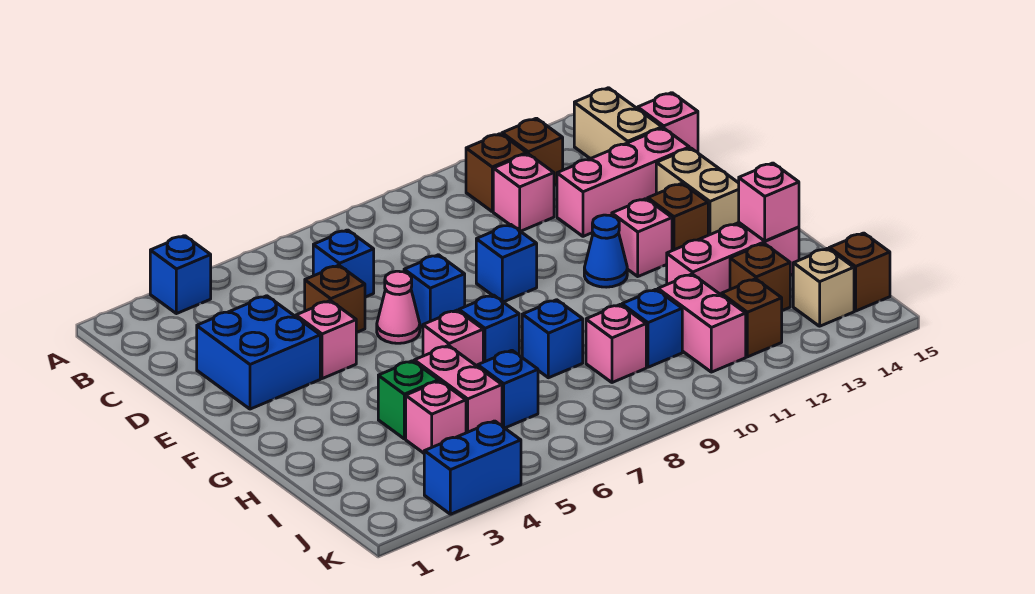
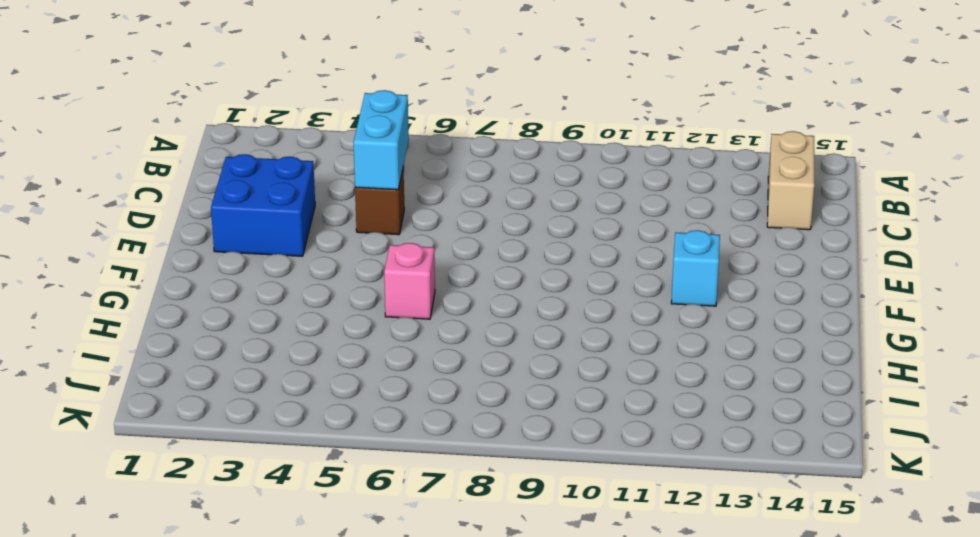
cyan 1x2 brick [354,90,409,190] -> none
cyan 1x1 brick [671,230,720,306] -> pink 1x1 brick [612,199,672,276]
none -> blue 1x1 brick [150,236,211,314]
none -> brown 1x1 brick [466,134,526,211]
none -> brown 1x1 brick [502,118,563,185]
none -> blue 1x1 brick [313,230,374,297]

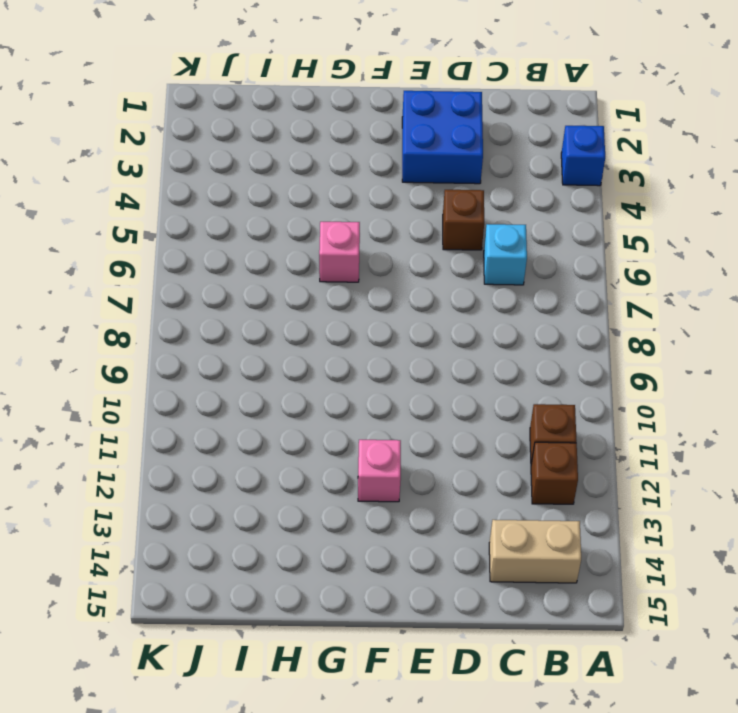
cyan 1x1 brick [484,224,527,285] -> blue 1x1 brick [313,230,374,297]
none -> pink 1x1 brick [493,154,554,231]
none -> pink 1x1 brick [638,93,698,152]
none -> pink 1x3 brick [557,128,689,236]
none -> pink 1x1 brick [296,301,356,379]

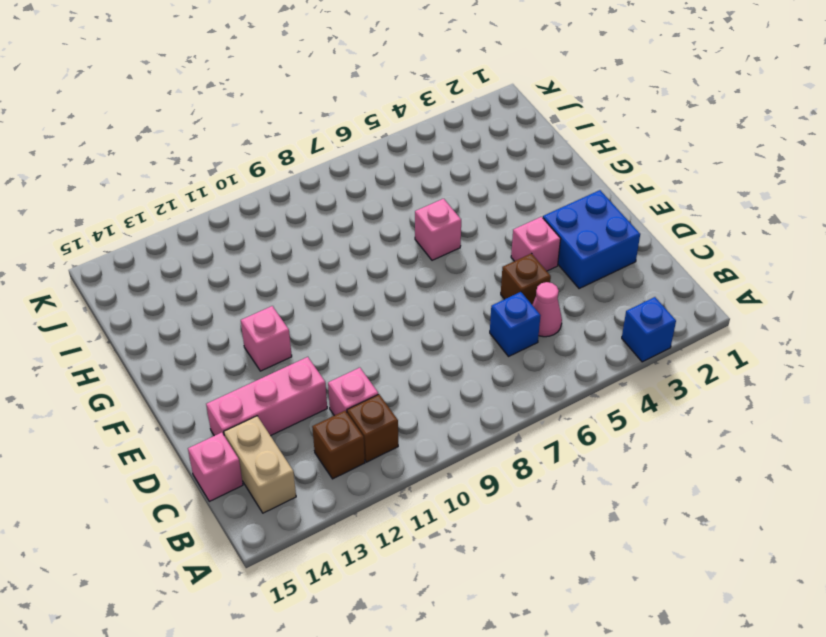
pink 1x1 cone [532,282,562,337] -> pink 1x1 cone moved to [377,271,420,343]
none -> blue 1x1 brick [404,255,465,327]
none -> blue 1x1 brick [476,224,537,302]
none -> tan 1x2 brick [656,148,739,235]
none -> blue 1x1 cone [584,215,627,287]

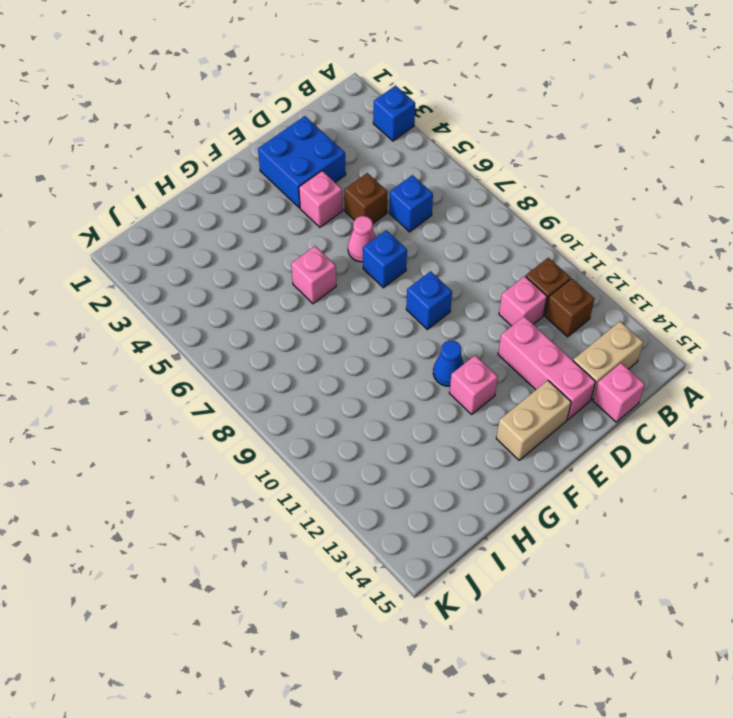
none -> brown 1x1 brick [648,183,708,251]
none -> blue 1x1 brick [459,295,519,362]
none -> green 1x1 brick [378,361,439,439]
none -> pink 1x2 brick [414,346,502,433]

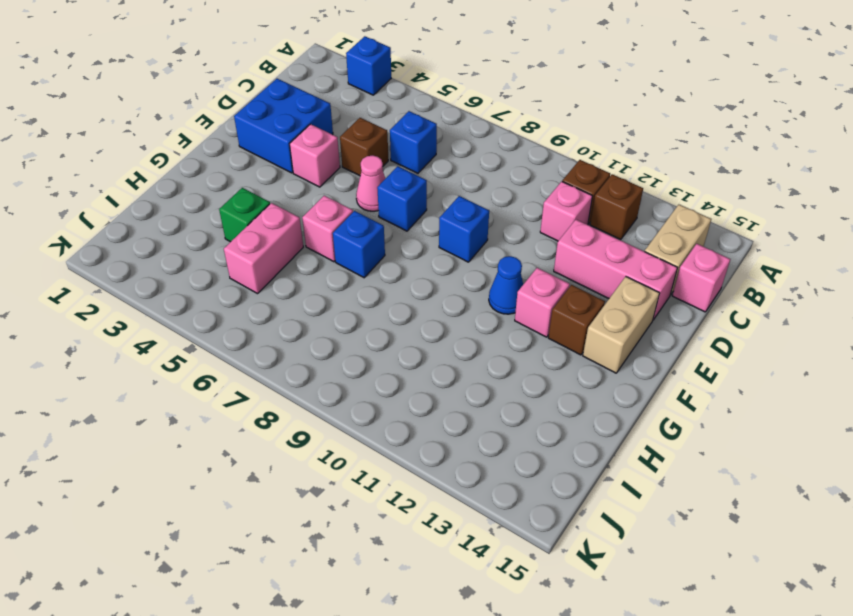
none -> blue 1x1 brick [522,300,583,378]
none -> pink 1x3 brick [667,223,799,295]
none -> pink 1x1 brick [406,381,466,453]
none -> blue 1x1 brick [478,350,538,428]

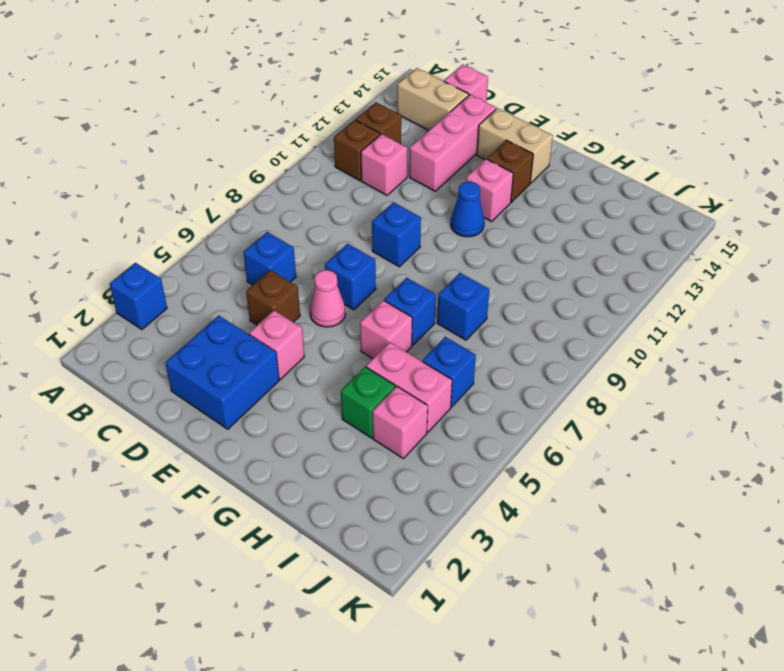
none -> pink 1x3 brick [667,223,799,295]
none -> pink 1x1 brick [586,305,646,383]
none -> blue 1x1 brick [622,289,682,367]
none -> pink 1x2 brick [658,274,746,372]

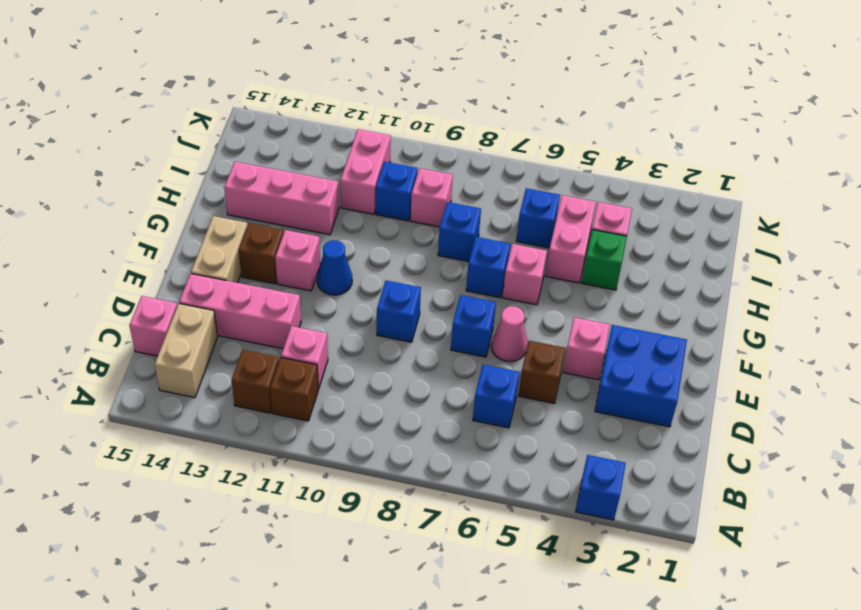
none -> brown 1x1 brick [730,244,790,311]
none -> brown 1x1 brick [721,279,782,357]
none -> tan 1x1 brick [793,248,854,326]
none -> brown 1x1 brick [829,233,890,311]

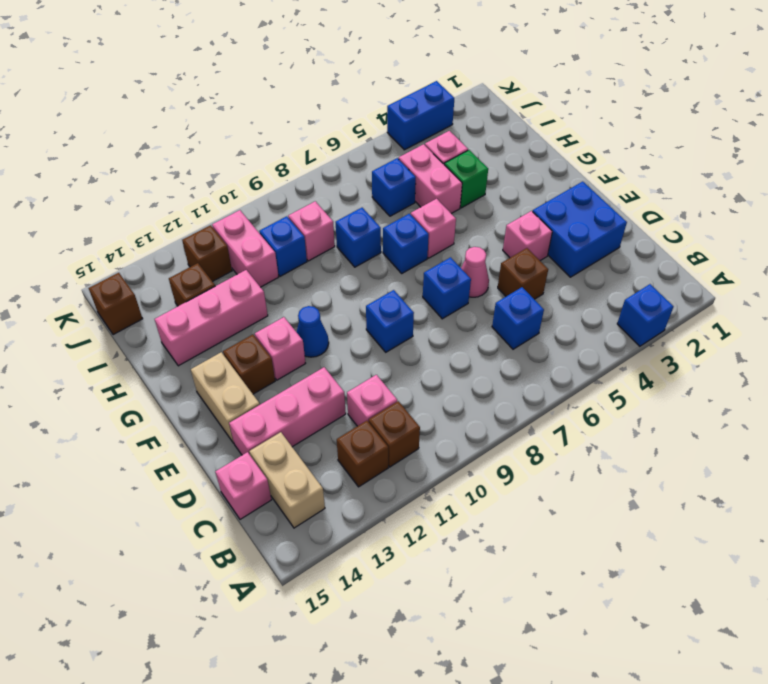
none -> tan 1x1 brick [793,248,854,326]
none -> pink 1x1 brick [739,163,799,241]

